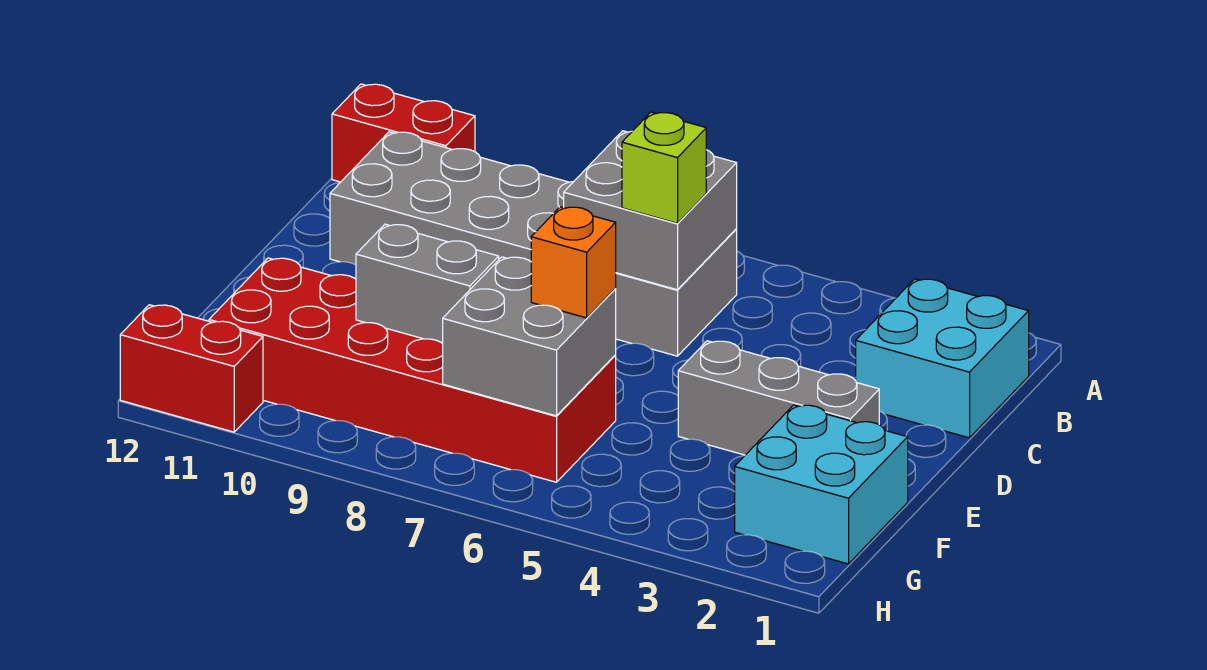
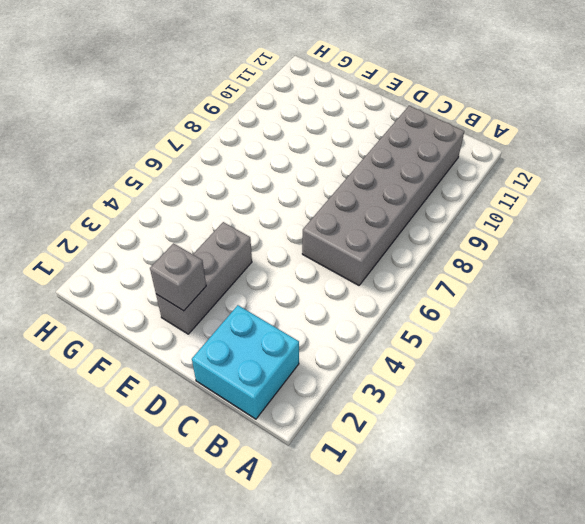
grey 1x1 brick [150,243,206,311] -> none
none -> red 1x2 brick [332,84,475,182]
none -> cyan 2x2 brick [735,405,908,564]
none -> red 2x6 brick [209,258,616,482]

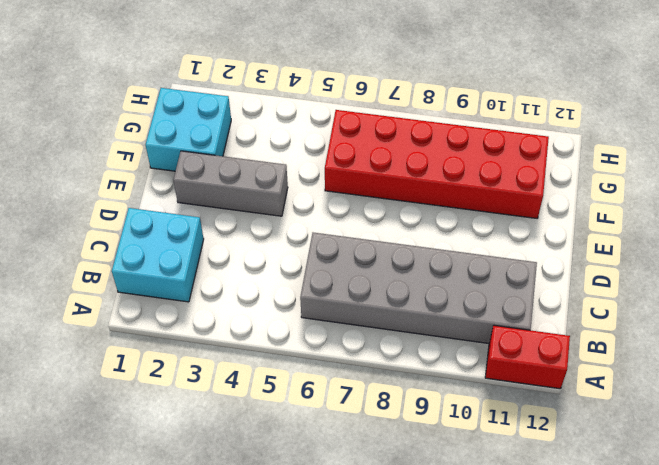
none -> red 1x2 brick [120,305,263,432]
none -> grey 2x2 brick [564,131,737,290]
none -> grey 2x2 brick [443,257,616,416]

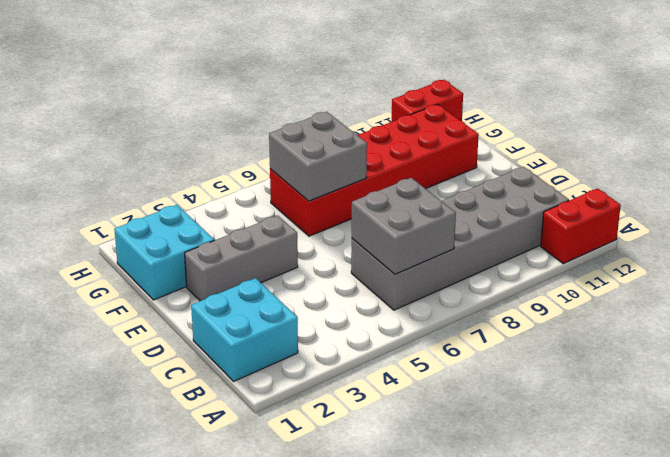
none -> grey 1x2 brick [356,224,499,344]
none -> lime 1x1 brick [622,112,706,223]
none -> orange 1x1 brick [531,207,616,318]

